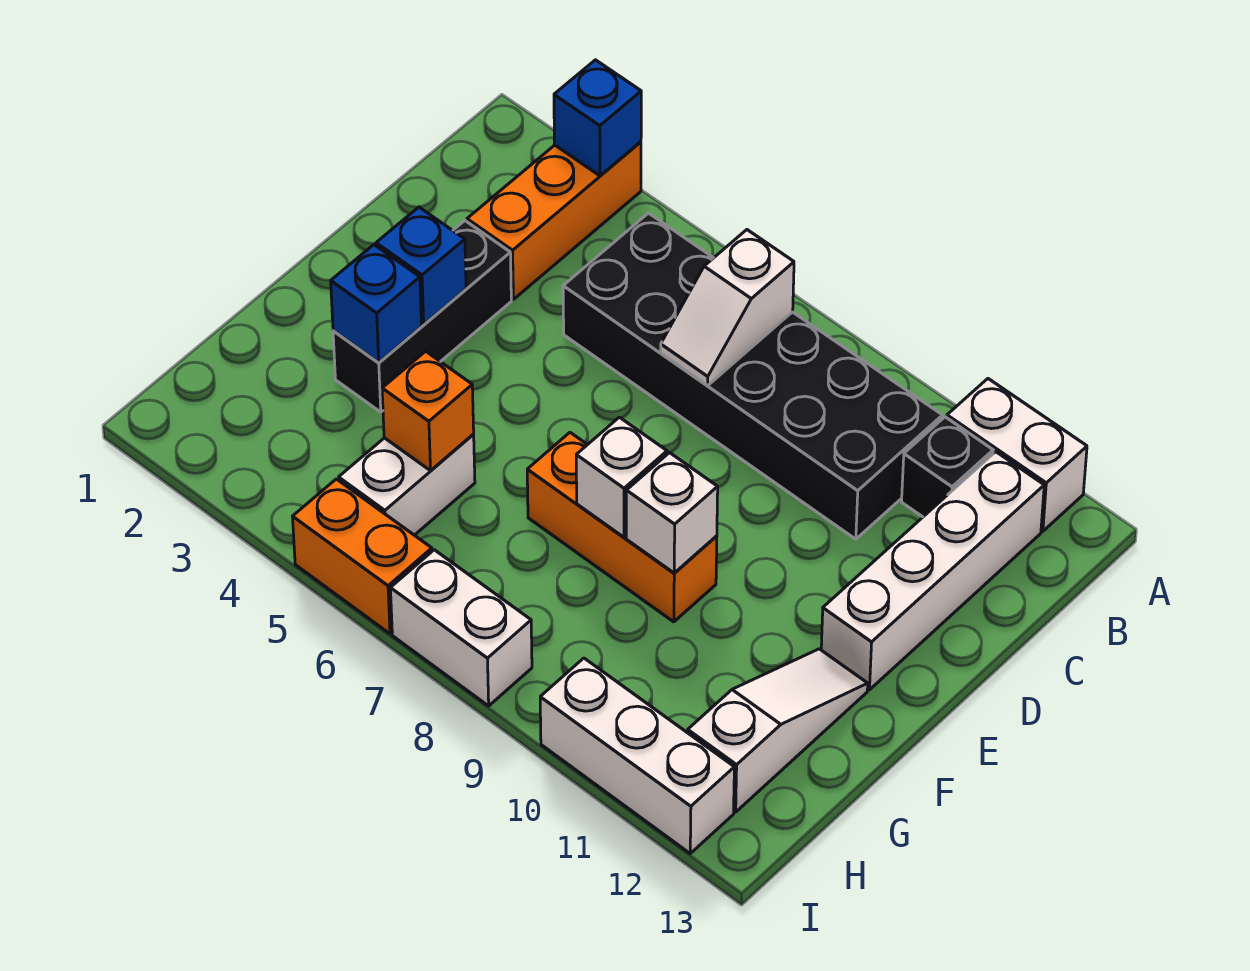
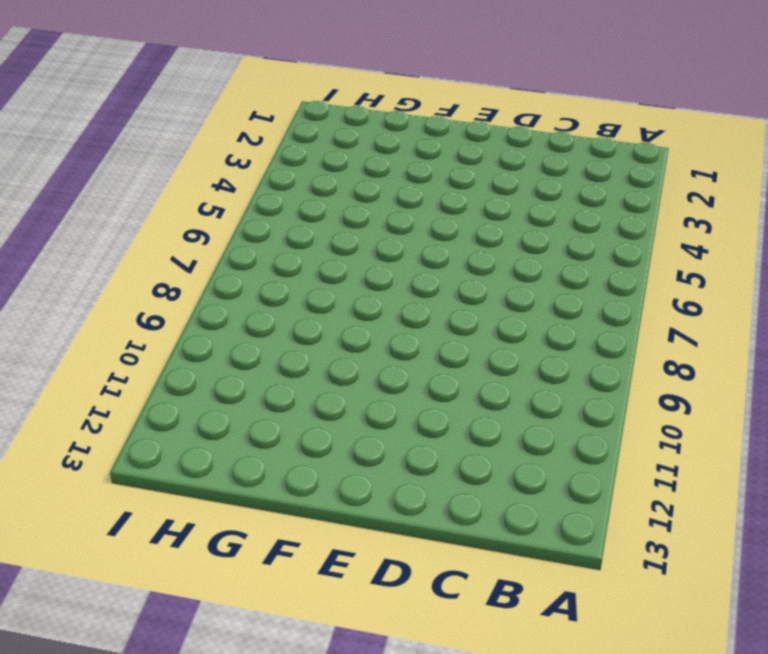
none -> orange 1x3 brick [467,142,641,299]
none -> white 1x2 brick [947,379,1087,531]
none -> black 2x6 brick [563,213,943,539]

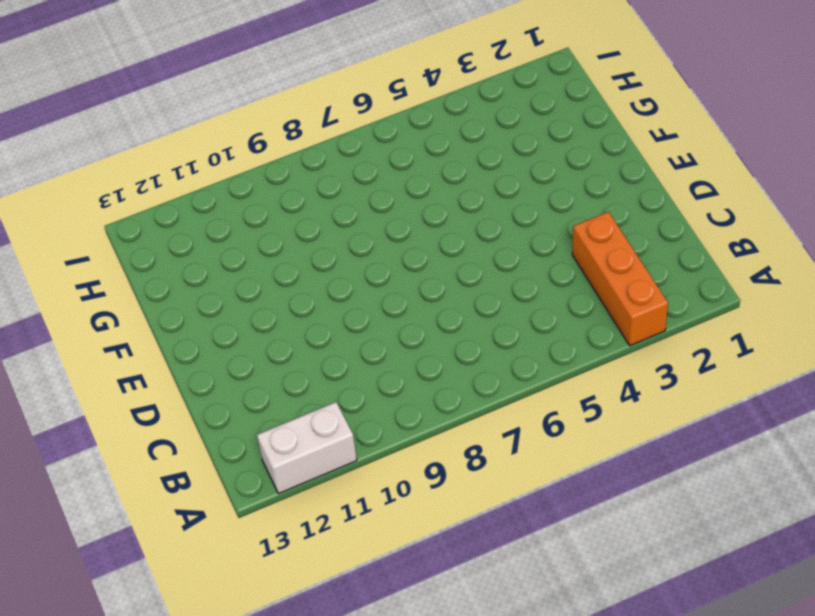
none -> black 2x6 brick [563,213,943,539]
none -> black 1x1 brick [902,417,993,517]
none -> white 1x4 brick [821,452,1044,690]

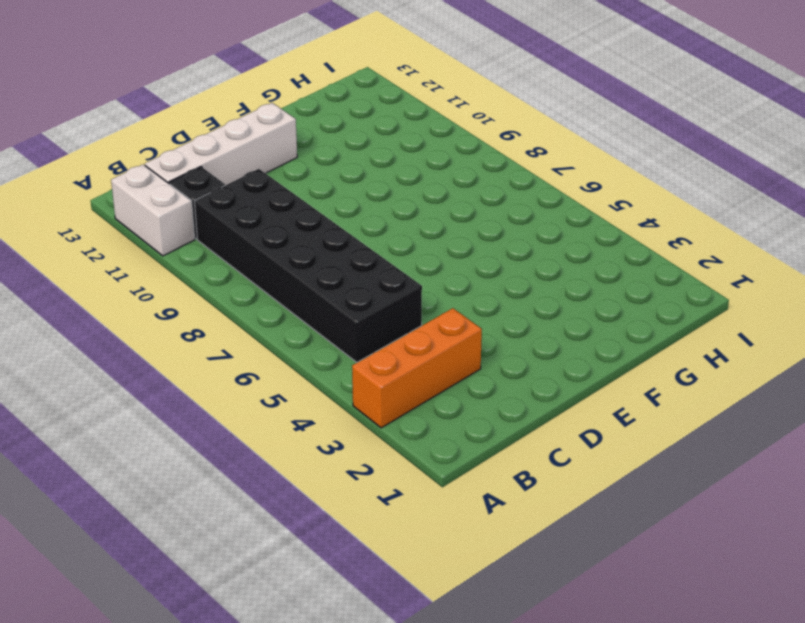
none -> black 1x3 brick [333,221,511,412]
none -> orange 1x3 brick [527,433,717,622]
none -> white 1x3 slope [688,649,868,812]

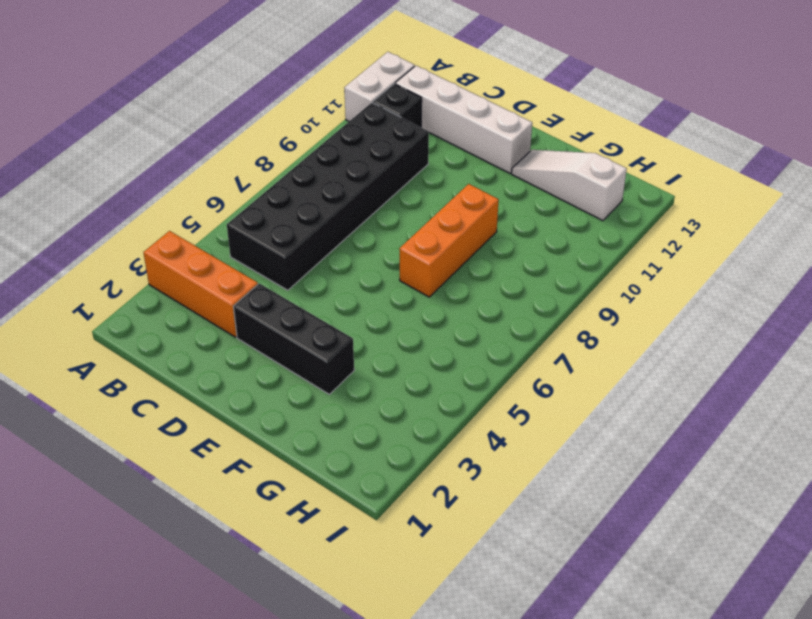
none -> white 1x2 brick [339,435,475,535]
none -> orange 1x2 brick [293,479,432,634]
none -> white 1x2 brick [390,550,532,706]

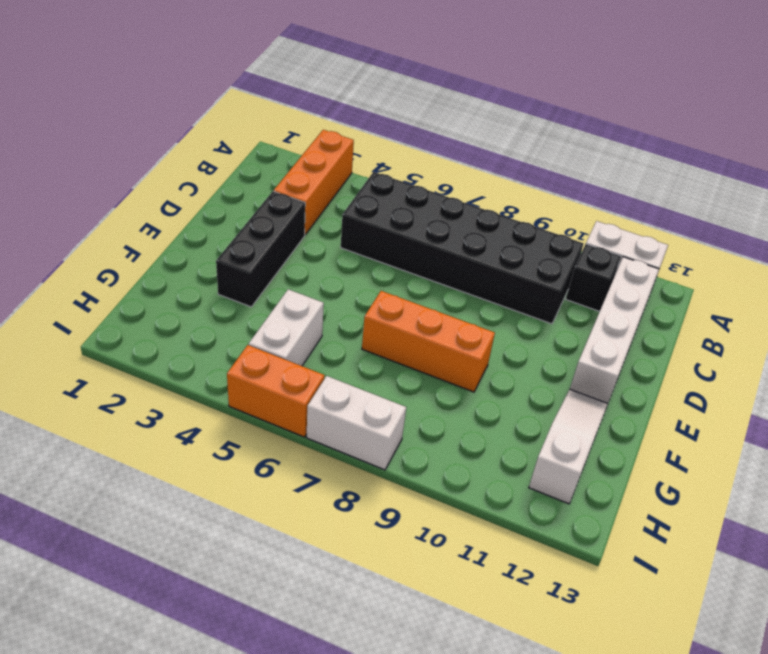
none -> white 1x3 brick [540,658,734,853]
none -> blue 1x1 brick [554,60,641,176]
none -> white 1x2 slope [661,230,794,385]

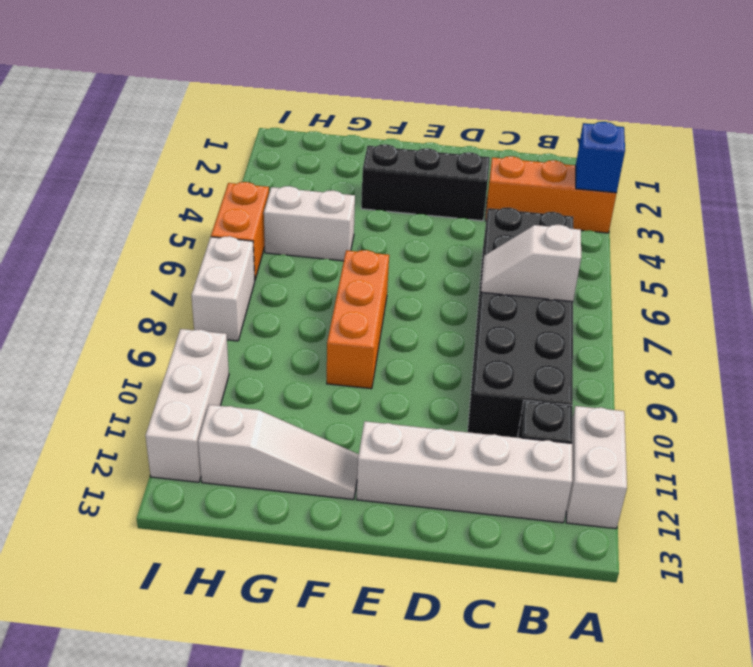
none -> blue 1x1 brick [376,207,466,325]
none -> blue 1x1 brick [331,245,422,363]
none -> white 1x1 brick [576,417,667,537]

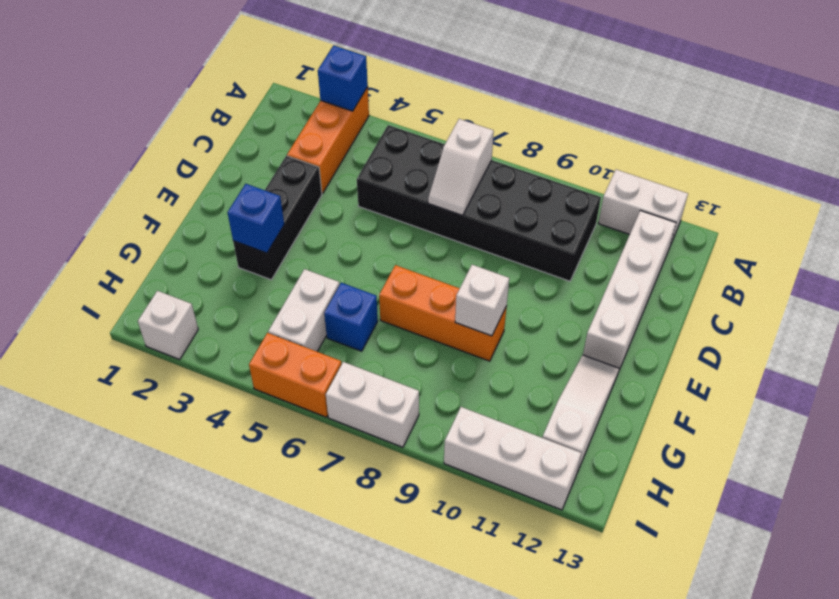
blue 1x1 brick [324,283,378,351] -> blue 1x1 brick moved to [376,207,466,325]
white 1x1 brick [138,291,198,359] -> white 1x1 brick moved to [576,417,667,537]
none -> black 1x1 brick [902,417,993,517]
none -> orange 1x1 brick [382,351,474,471]

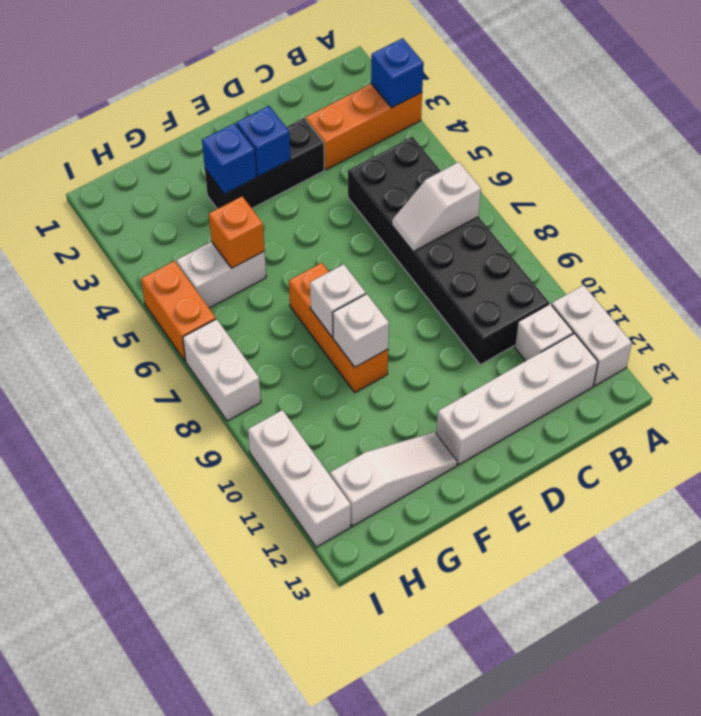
white 1x1 brick [515,304,573,361] -> black 1x1 brick [902,417,993,517]

